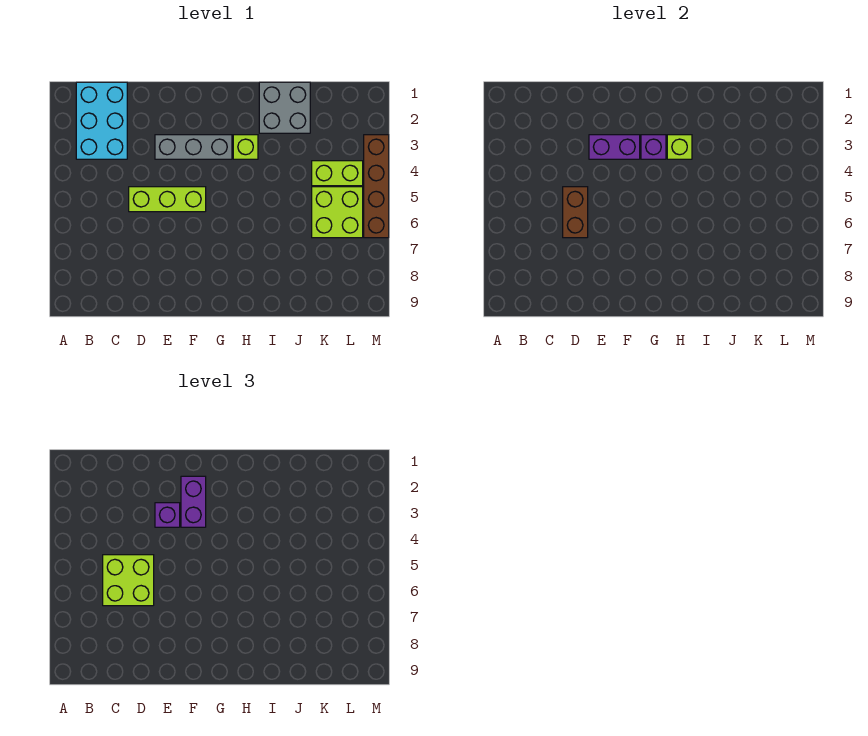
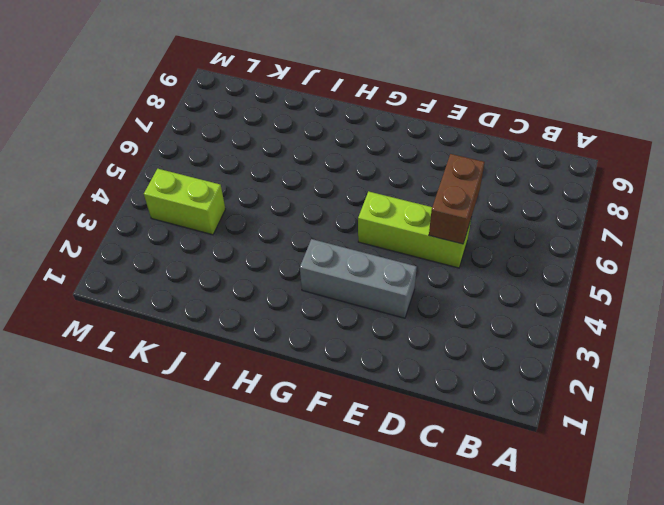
none -> cyan 2x3 brick [76,82,127,159]
none -> lime 1x1 brick [233,135,258,159]
none -> grey 2x2 brick [259,82,310,133]

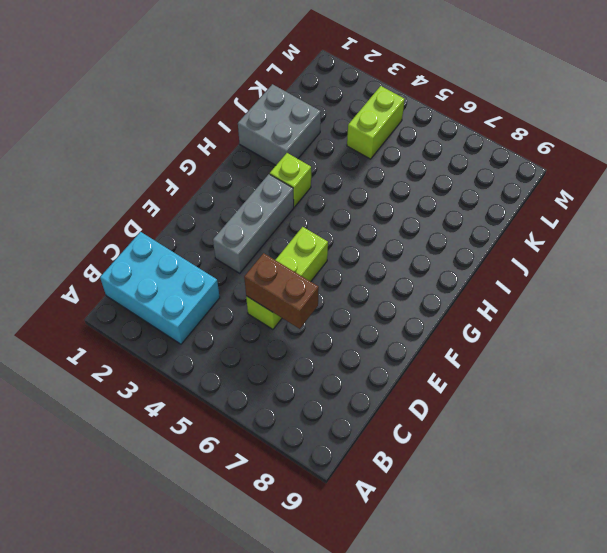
none -> lime 2x2 brick [312,187,363,238]
none -> brown 1x4 brick [364,135,389,238]
none -> purple 1x2 brick [589,135,640,159]

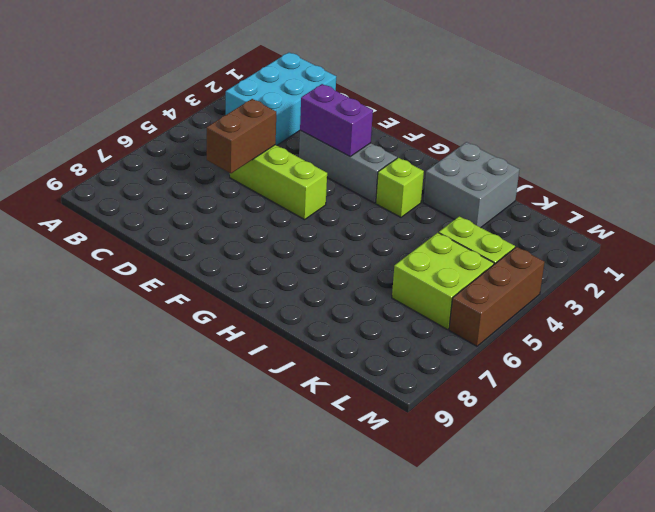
brown 1x3 brick [449,247,545,346] -> brown 1x4 brick [364,135,389,238]
none -> purple 1x1 brick [641,135,666,159]
none -> lime 1x1 brick [667,135,692,159]
none -> lime 2x2 brick [103,555,154,606]

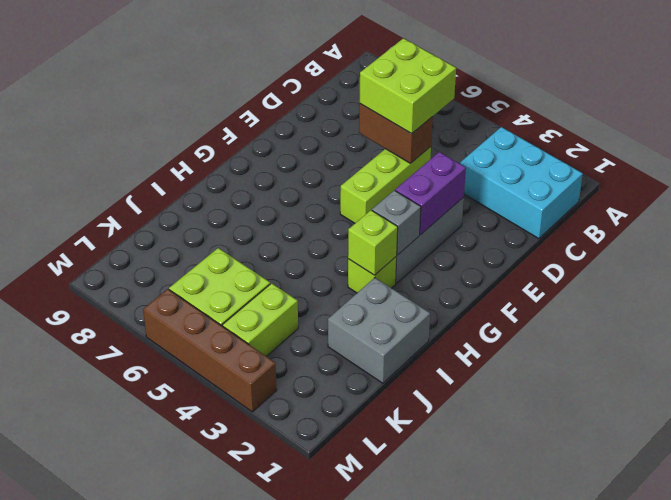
grey 1x1 brick [372,190,421,255] -> purple 1x1 brick [641,135,666,159]
none -> purple 1x1 brick [155,503,180,527]
none -> purple 1x2 brick [181,476,206,527]

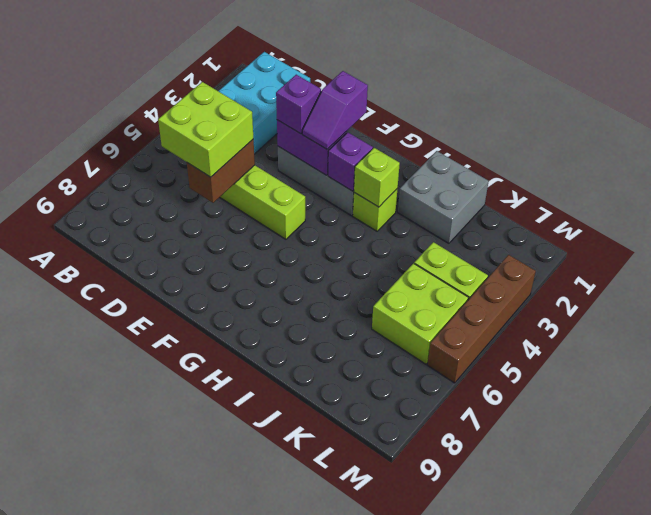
purple 1x2 slope [302,71,368,149] -> purple 1x2 brick [181,476,206,527]

